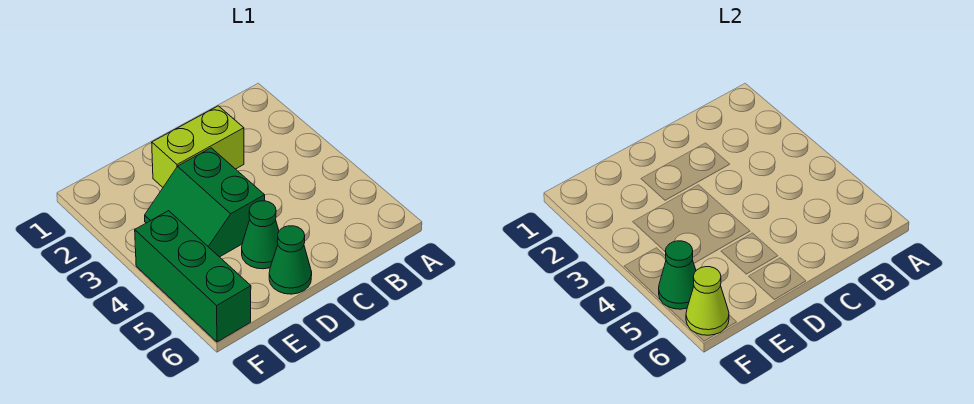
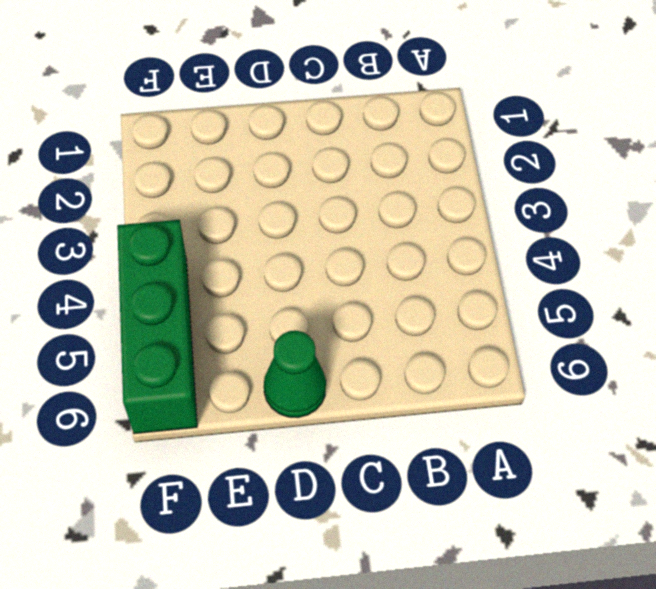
none -> lime 1x2 brick [152,106,244,187]
none -> green 2x2 slope [145,148,265,257]

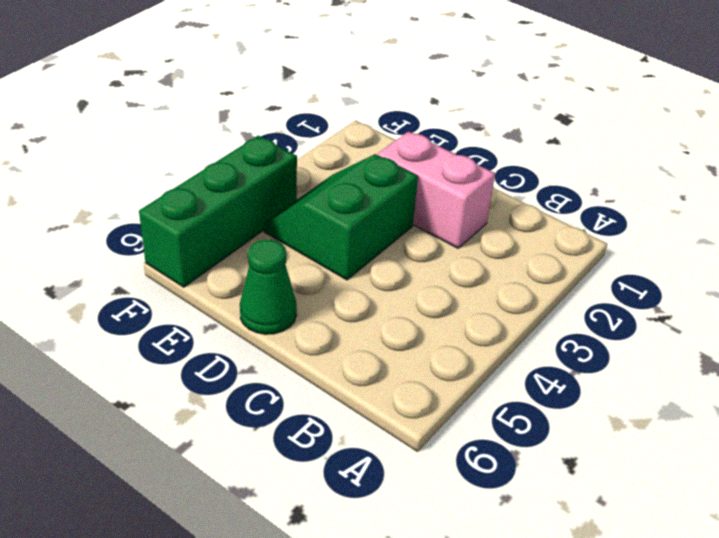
pink 1x2 brick [378,131,495,248] -> lime 1x2 brick [152,106,244,187]
none -> green 1x1 cone [242,201,279,269]
none -> green 1x1 cone [659,241,696,309]

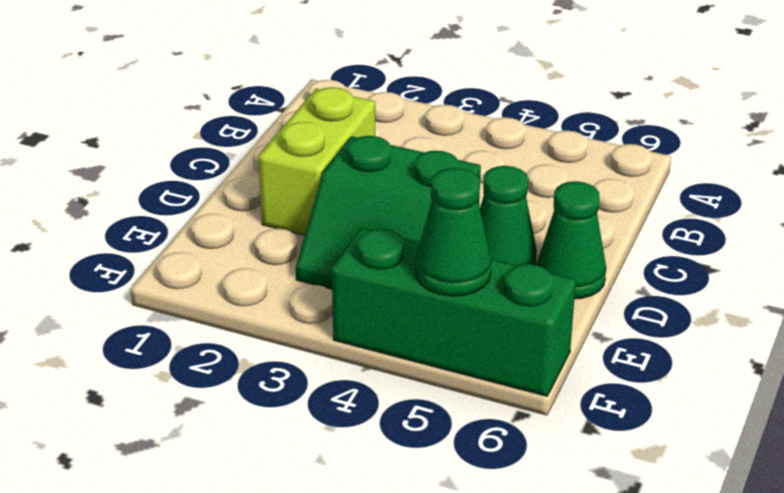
none -> lime 1x1 cone [686,267,729,335]

